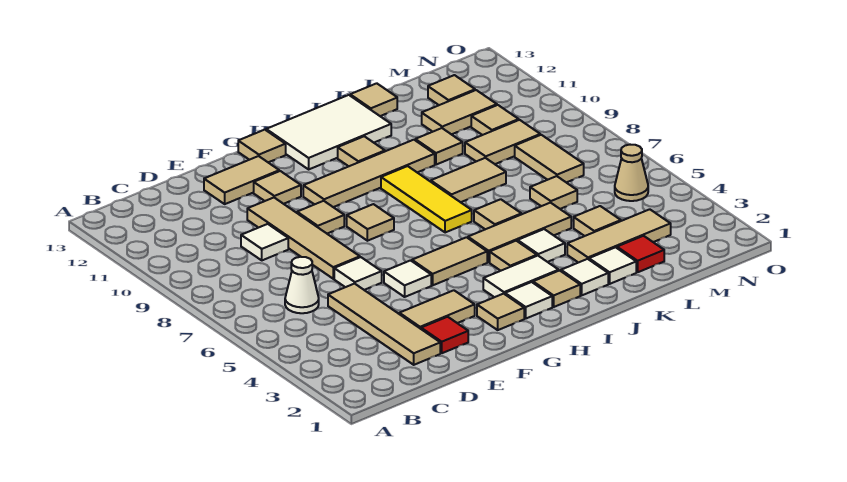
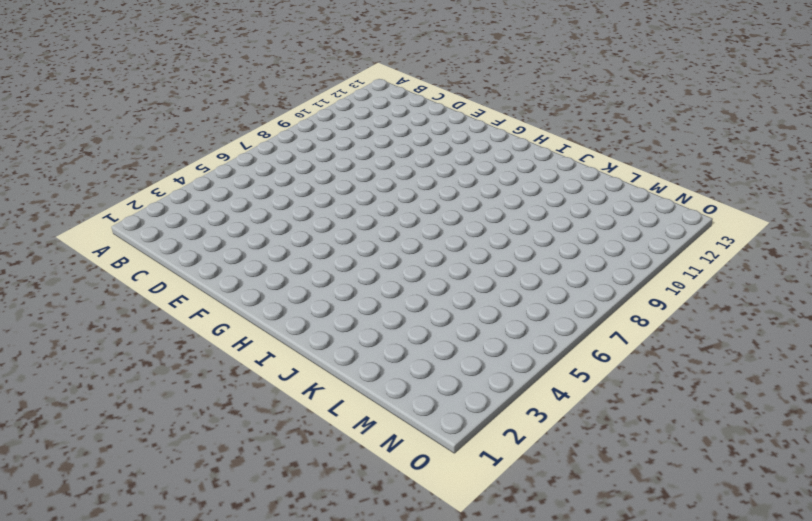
none -> white 1x1 cone [285,257,319,313]
none -> tan 1x4 tile [328,284,440,365]
none -> white 1x1 tile [241,224,288,260]
none -> red 1x1 tile [421,317,468,353]

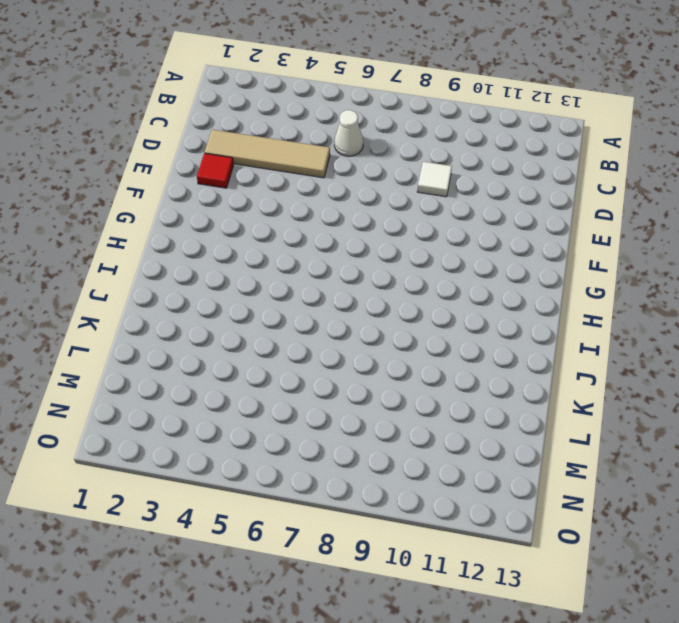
none -> tan 1x2 tile [399,290,475,329]
none -> white 1x1 tile [334,257,382,290]
none -> tan 1x4 tile [247,198,360,279]
none -> tan 1x2 tile [204,156,279,204]

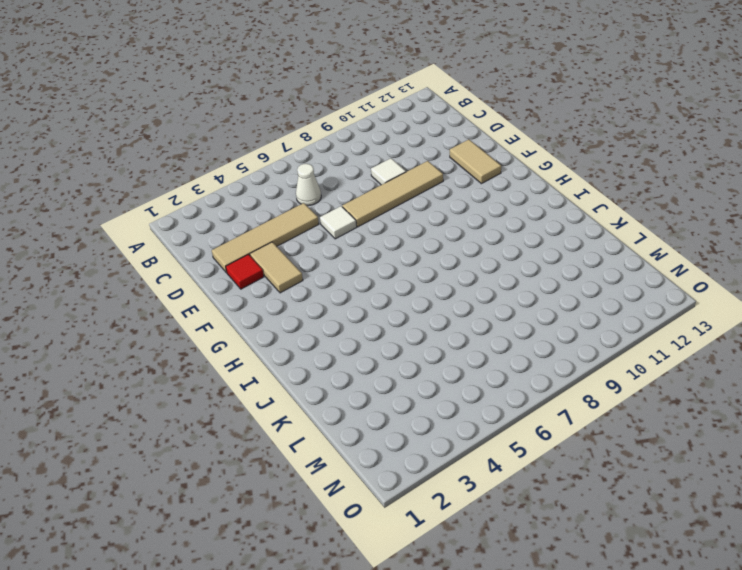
none -> white 1x1 tile [384,261,431,297]
none -> tan 1x1 tile [297,201,344,234]
none -> tan 1x1 tile [254,171,301,204]
none -> tan 1x1 tile [477,294,524,330]

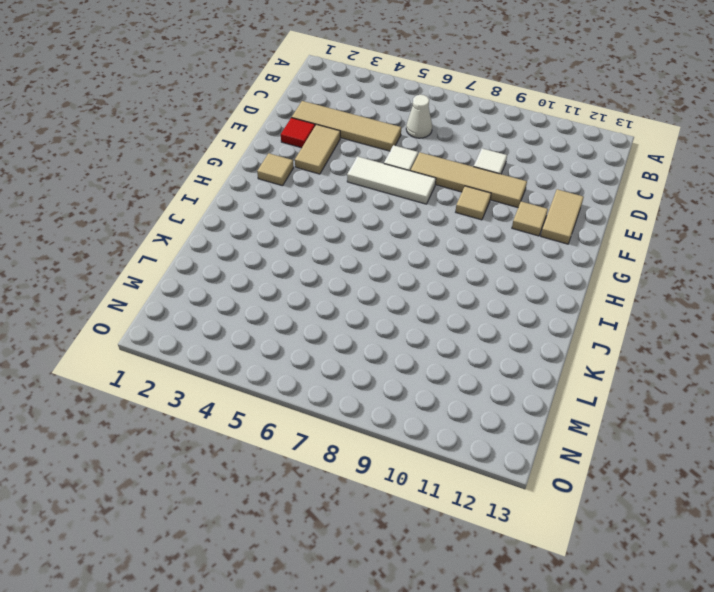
white 1x3 tile [347,156,436,204] -> white 1x1 tile [384,261,431,297]
none -> tan 1x2 tile [412,237,487,285]
none -> tan 1x1 tile [347,204,394,241]
none -> tan 1x4 tile [303,140,435,207]
none -> tan 1x1 tile [238,130,286,163]

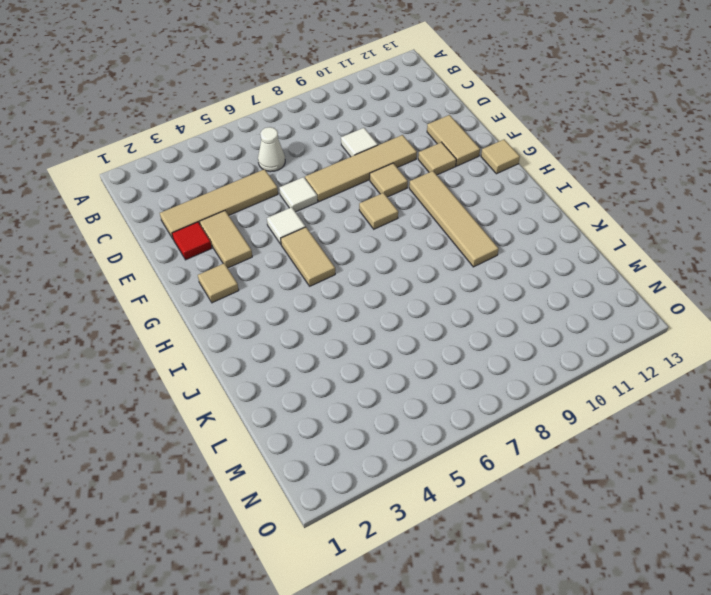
none -> white 1x1 tile [505,282,552,318]
none -> white 1x2 tile [483,256,559,297]
none -> white 2x3 tile [266,95,391,169]
none -> tan 1x1 tile [533,270,580,307]

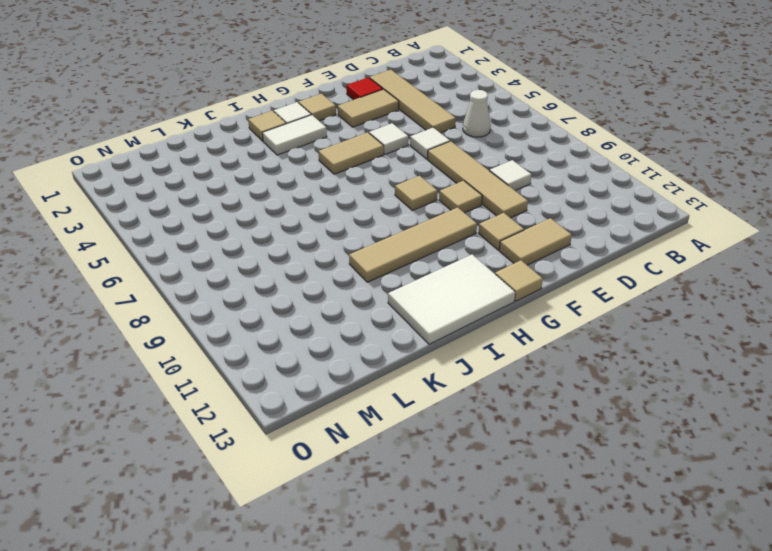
none -> tan 1x1 tile [490,241,537,271]
none -> tan 1x3 tile [468,203,571,262]
none -> yellow 1x3 tile [381,166,472,233]
none -> tan 1x1 tile [338,136,385,166]

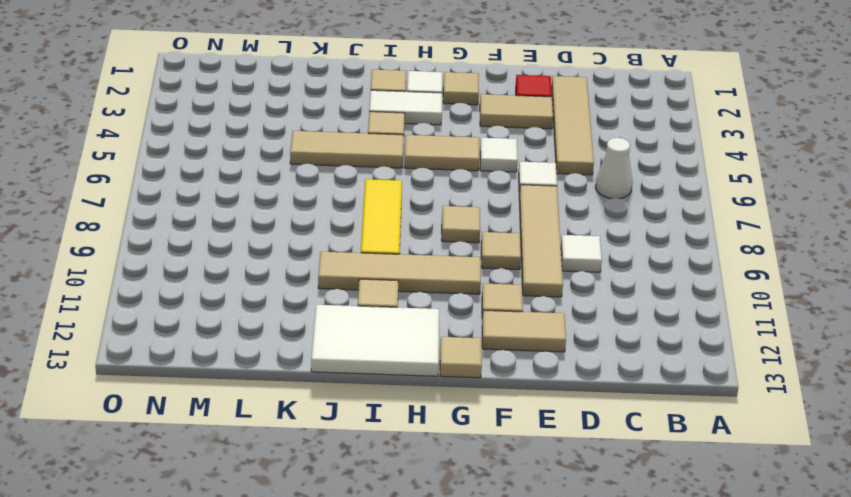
none -> white 1x1 tile [561,259,608,295]
none -> white 1x1 tile [518,229,565,262]
none -> tan 1x1 tile [474,199,521,229]
none -> tan 1x2 tile [431,158,506,202]

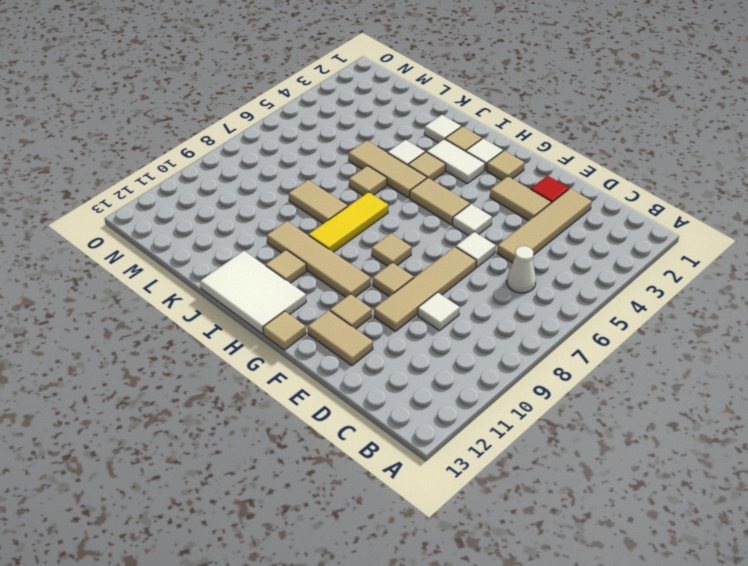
none -> white 1x1 tile [589,247,636,284]
none -> tan 1x3 tile [567,209,671,263]
none -> tan 1x1 tile [415,128,463,165]
none -> tan 1x1 tile [350,83,397,116]

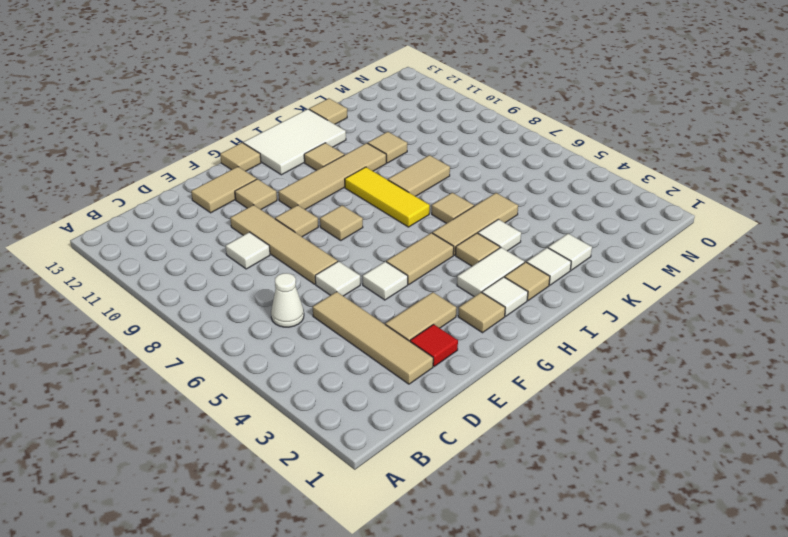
none -> tan 1x3 tile [567,209,671,263]
none -> red 1x1 tile [617,236,664,272]
none -> tan 1x1 tile [574,206,621,236]
none -> tan 1x1 tile [530,176,577,209]

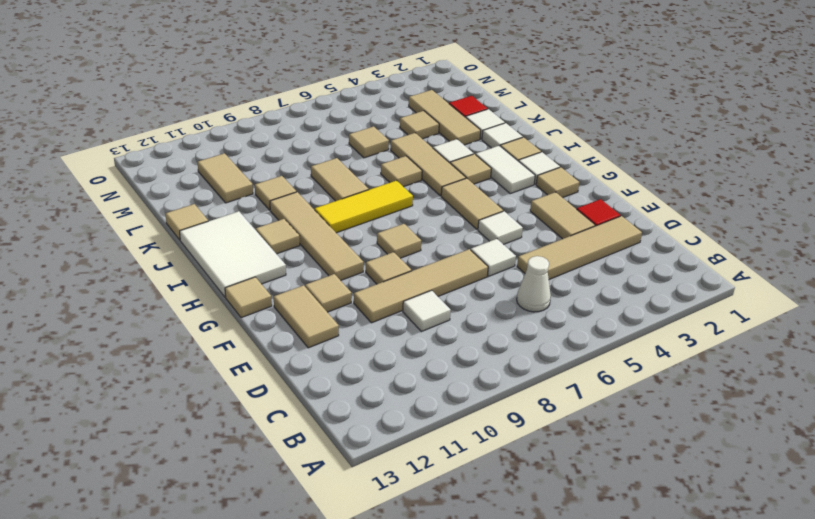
none -> tan 1x2 tile [465,120,540,164]
none -> tan 1x2 tile [515,135,584,183]
none -> tan 1x1 tile [471,105,519,135]
none -> tan 1x1 tile [428,75,475,105]

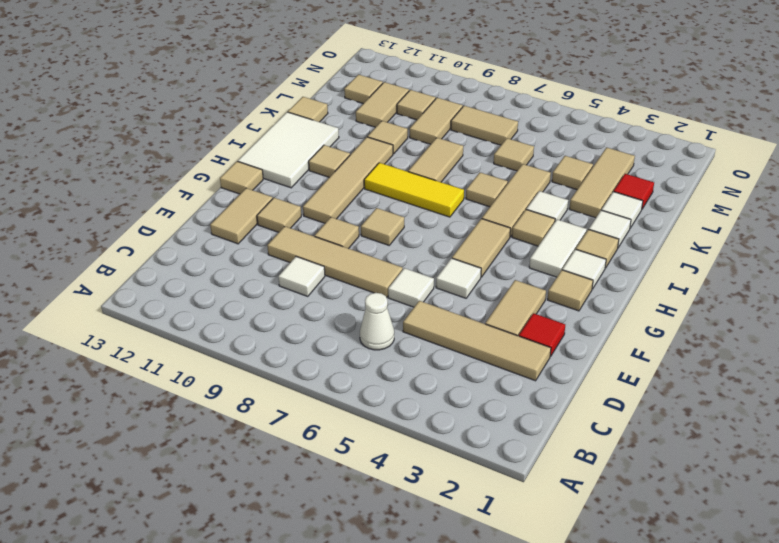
none -> tan 1x1 cone [615,145,648,201]

